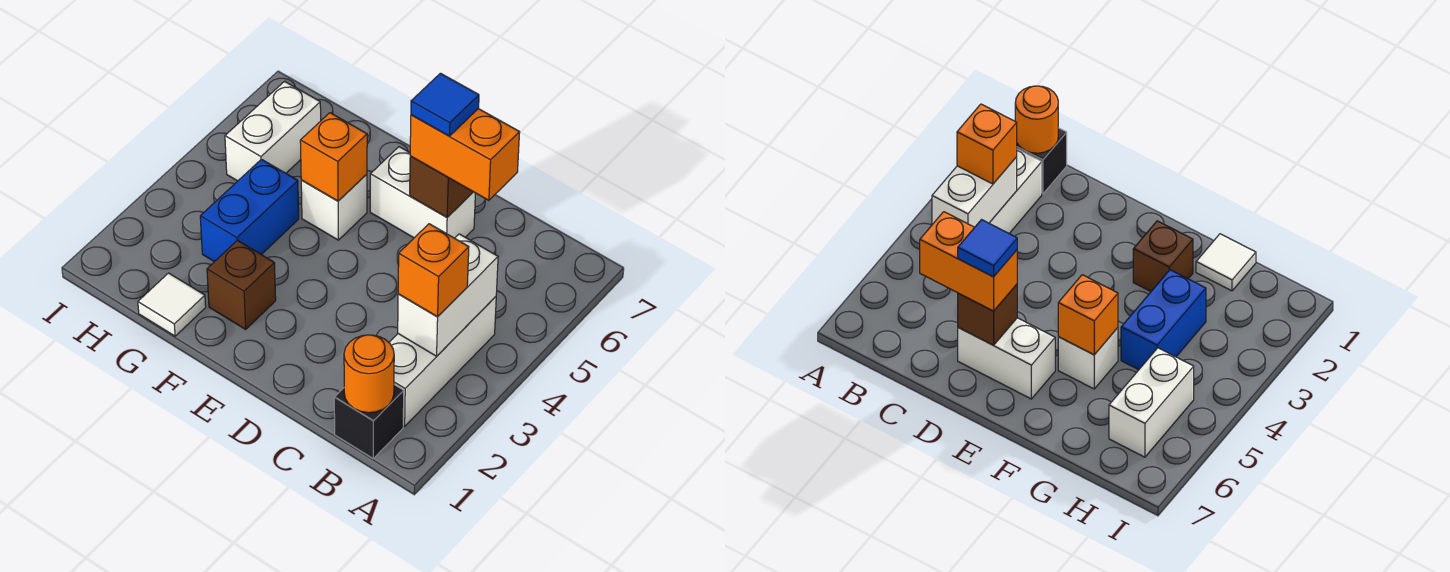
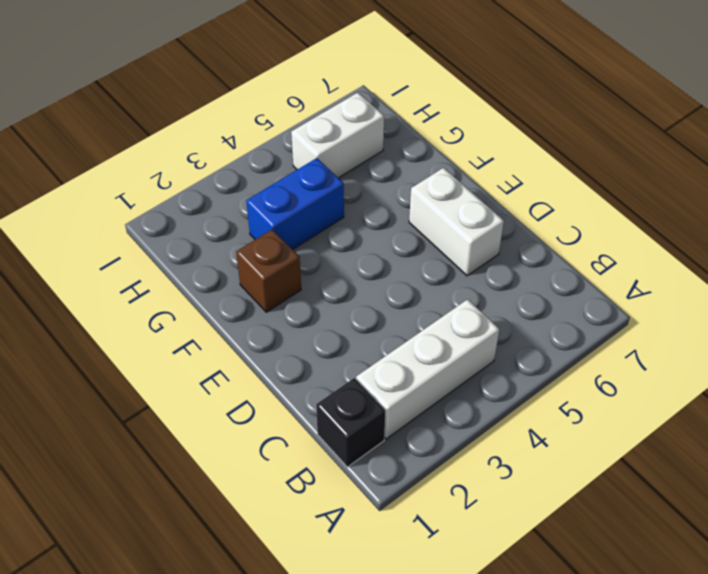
none -> white 1x1 brick [301,174,367,240]
none -> white 1x1 tile [138,273,206,336]
none -> orange 1x1 round brick [344,335,394,413]

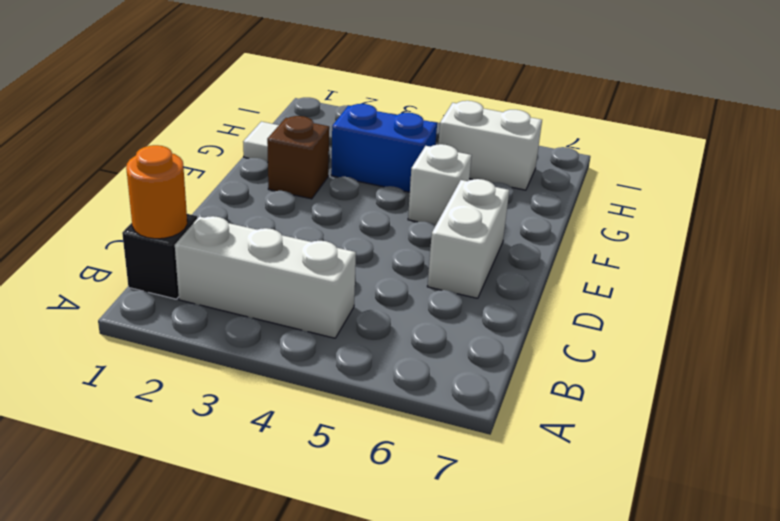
none -> white 1x2 brick [398,234,498,356]
none -> brown 1x1 brick [410,156,473,217]
none -> orange 1x1 brick [300,113,367,201]

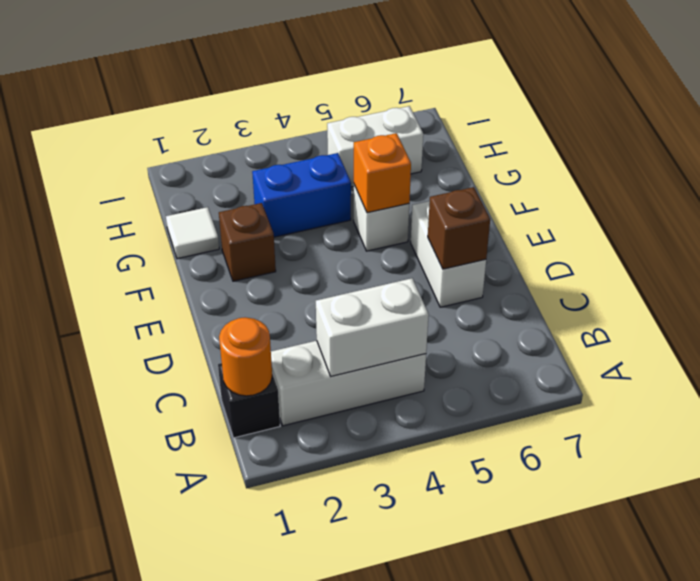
none -> orange 1x1 brick [398,224,469,317]
none -> orange 1x2 brick [410,109,520,200]
none -> blue 1x1 tile [411,73,479,136]

